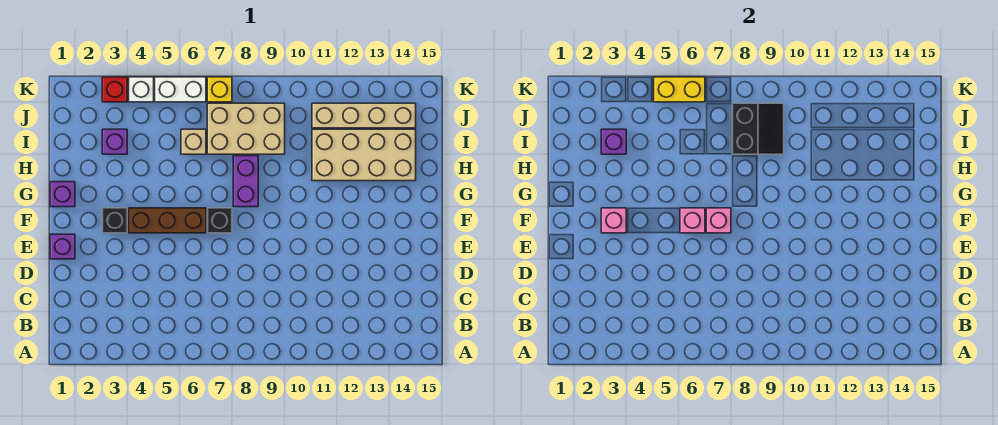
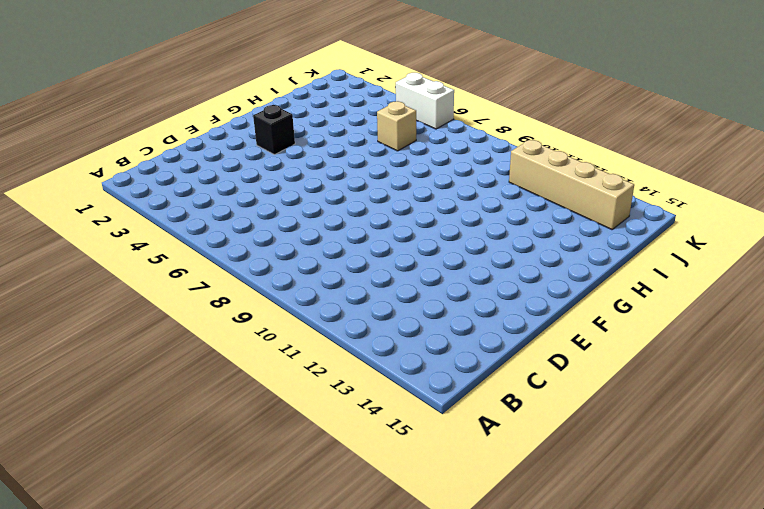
none -> purple 1x1 brick [50,234,75,259]
none -> brown 1x3 brick [129,208,206,233]
none -> black 1x1 brick [207,208,232,233]

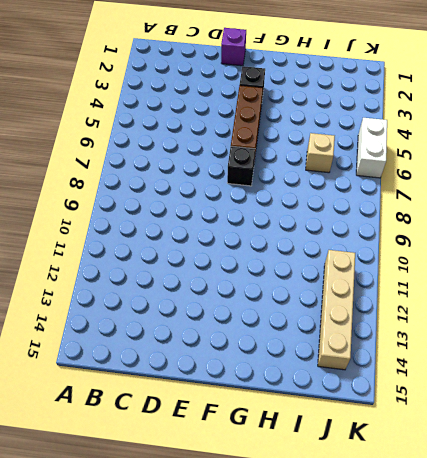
none -> purple 1x1 brick [50,182,75,207]
none -> purple 1x2 brick [233,156,258,207]
none -> tan 2x4 brick [312,129,416,181]

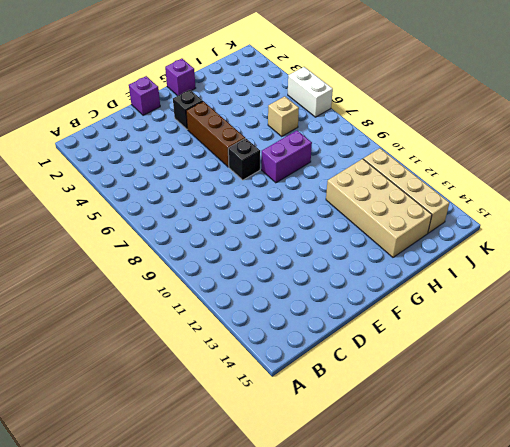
none -> purple 1x1 brick [102,129,127,154]
none -> tan 2x3 brick [207,103,285,154]
none -> red 1x1 brick [102,77,127,102]

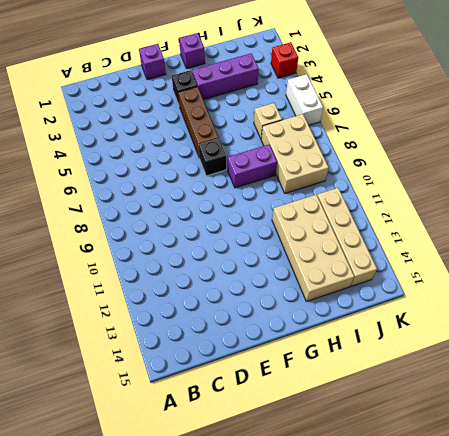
purple 1x3 brick [192,53,259,100] -> purple 1x1 brick [102,129,127,154]
none -> white 1x1 brick [129,77,154,102]
none -> yellow 1x1 brick [207,77,232,102]
none -> pink 1x1 brick [601,208,626,233]

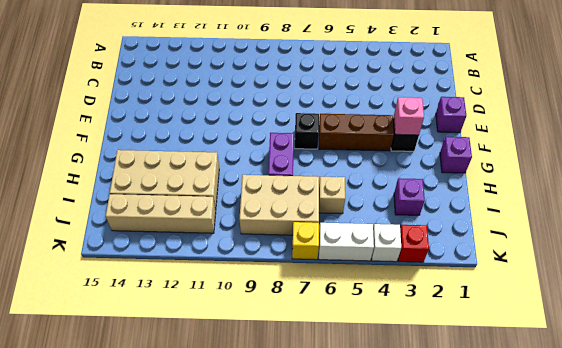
none -> pink 1x1 brick [680,208,705,233]
none -> pink 1x1 brick [706,208,731,233]
none -> purple 1x1 brick [601,129,626,154]

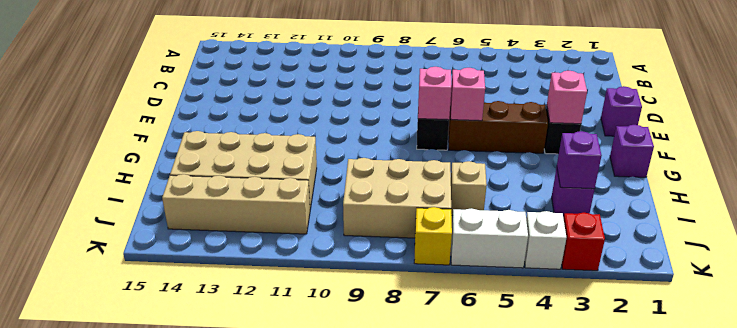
none -> purple 1x2 brick [233,156,258,207]
none -> black 2x2 slope [732,103,784,154]
none -> yellow 1x2 brick [654,77,705,102]

